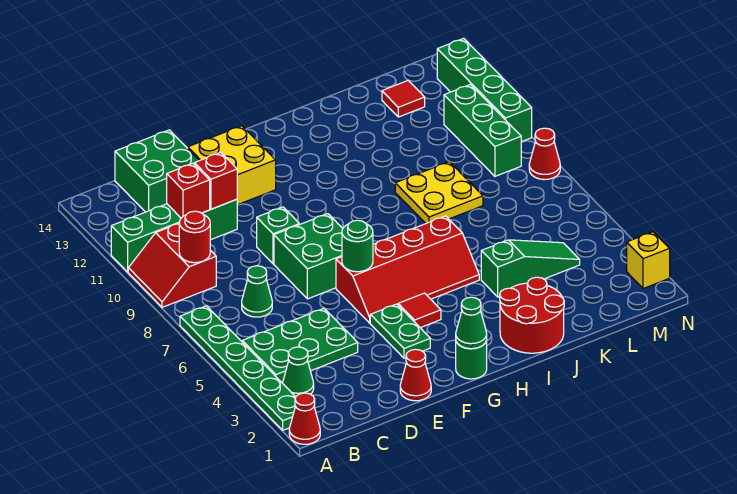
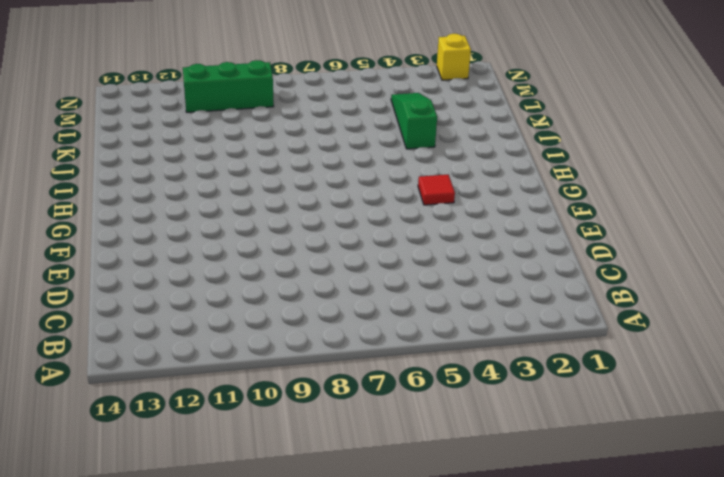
none -> red 1x1 cone [289,393,320,444]
none -> green 1x6 plate [180,306,296,430]
none -> red 2x2 slope [128,224,216,307]

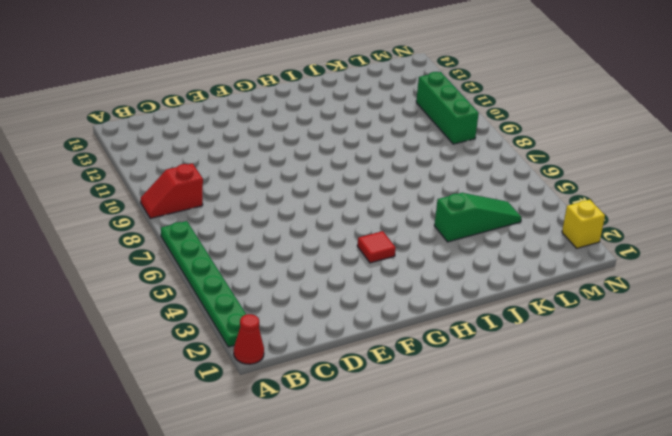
red 1x2 slope [141,163,203,218] -> red 2x2 slope [128,224,216,307]
none -> green 1x4 brick [111,199,237,272]
none -> green 1x1 cone [283,347,314,397]
none -> green 2x3 plate [242,308,358,382]

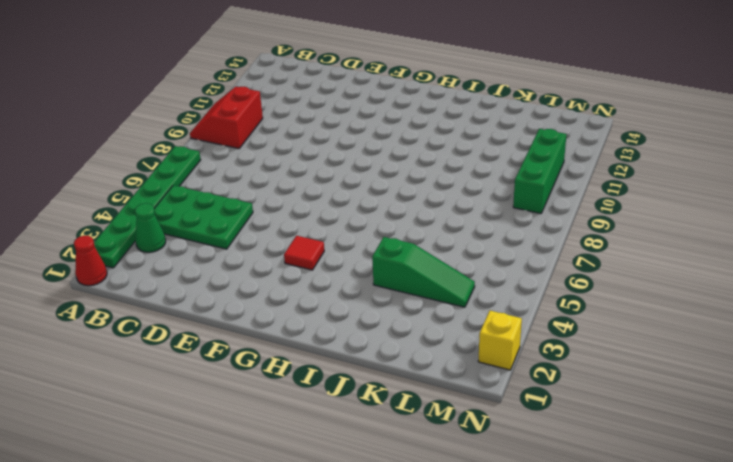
none -> green 1x4 brick [111,199,237,272]
none -> green 1x1 cone [242,266,272,317]
none -> green 2x2 brick [115,130,199,212]

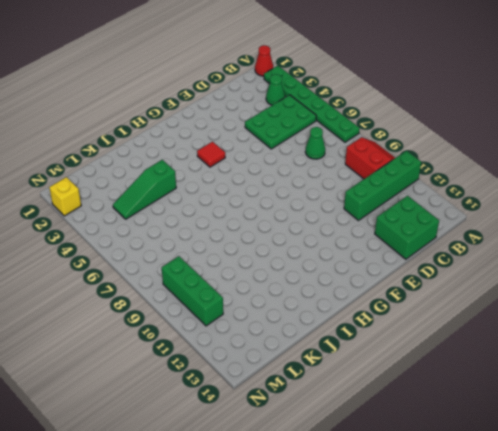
none -> red 1x1 cone [400,349,431,401]
none -> green 2x2 brick [274,214,343,299]
none -> green 1x1 brick [257,207,299,264]

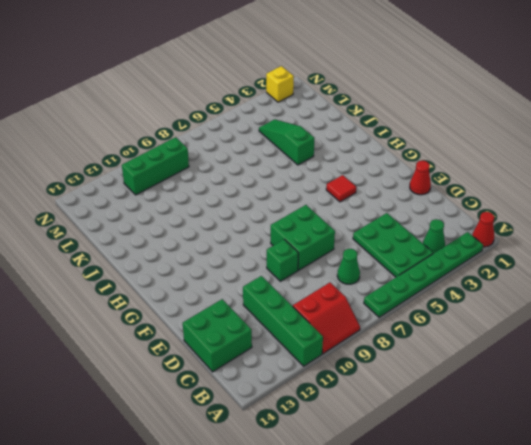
none -> yellow 2x2 brick [188,126,276,205]
none -> green 1x2 plate [370,304,430,358]
none -> red 2x4 slope [336,216,479,323]

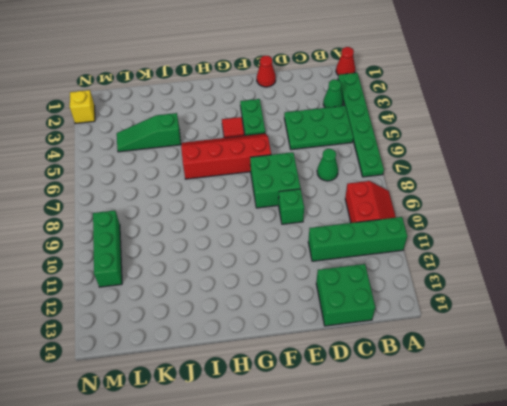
none -> yellow 2x2 brick [188,126,276,205]
none -> green 1x1 round brick [456,341,487,379]
none -> red 2x2 round brick [500,277,564,353]

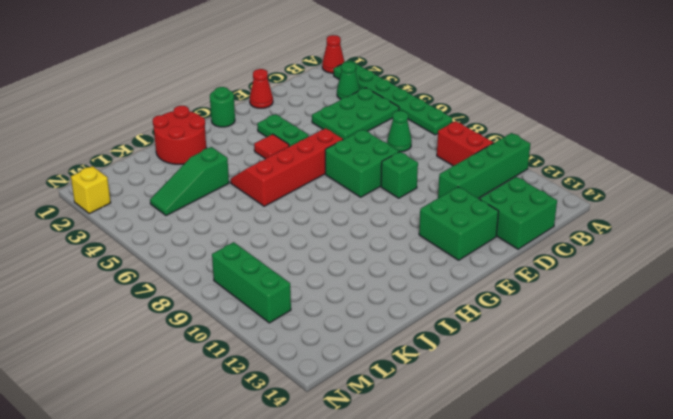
green 2x2 brick [419,187,499,260] -> yellow 2x2 brick [188,126,276,205]
none -> yellow 2x2 plate [395,162,483,223]
none -> red 1x1 tile [382,81,425,117]
none -> red 1x1 cone [529,128,560,180]

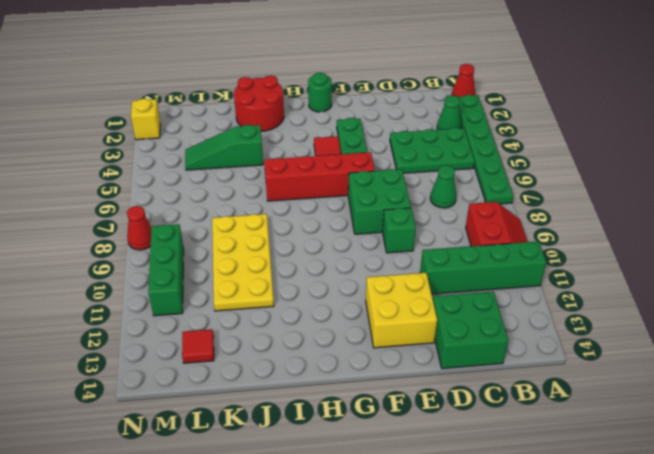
yellow 2x4 plate [212,214,274,311] -> yellow 2x2 plate [395,162,483,223]
none -> red 1x1 cone [400,349,431,401]
none -> green 1x4 brick [437,38,532,142]
none -> red 1x1 round brick [179,211,210,263]

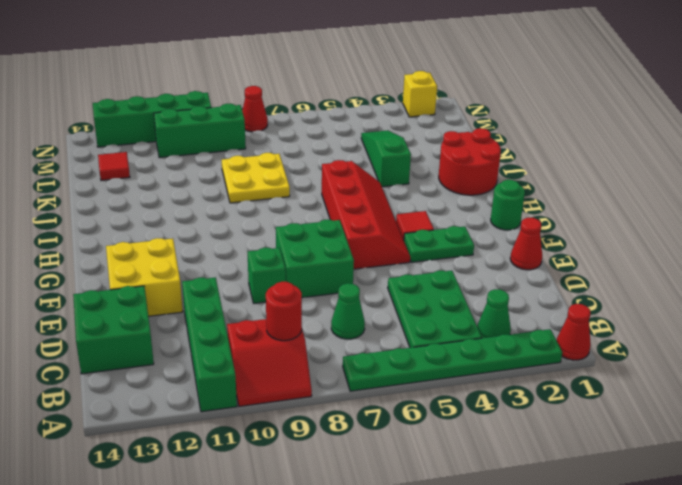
none -> red 1x1 brick [167,163,210,218]
none -> red 1x1 brick [194,152,237,209]
none -> green 1x1 round brick [342,220,373,272]

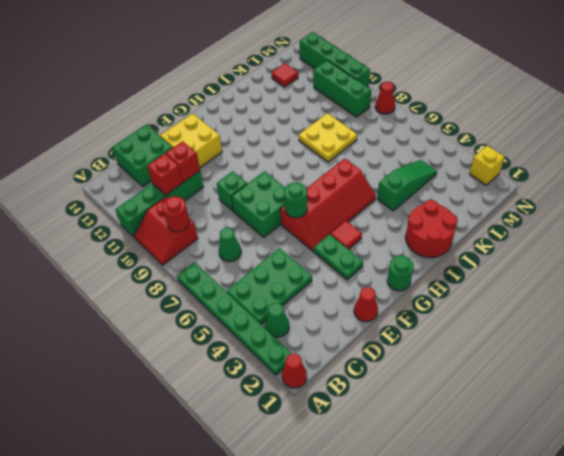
none -> green 1x1 cone [456,297,487,349]

